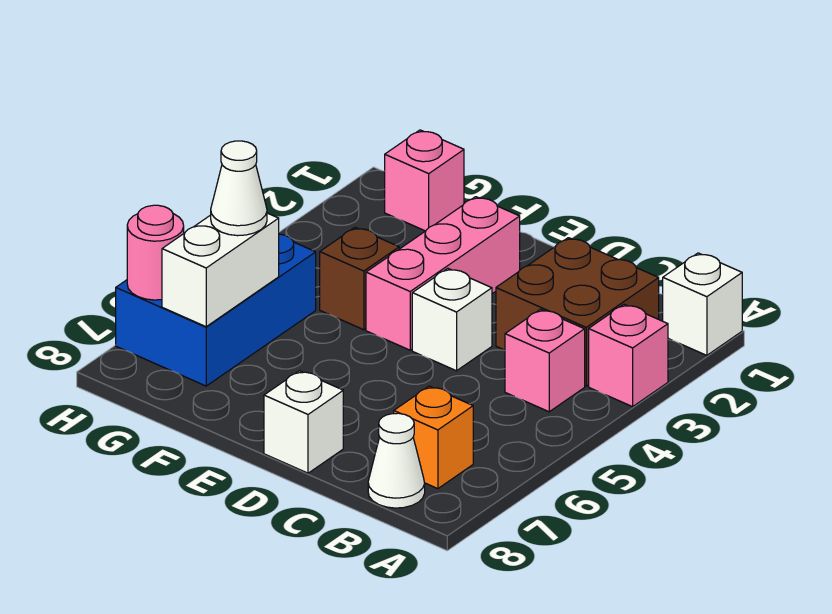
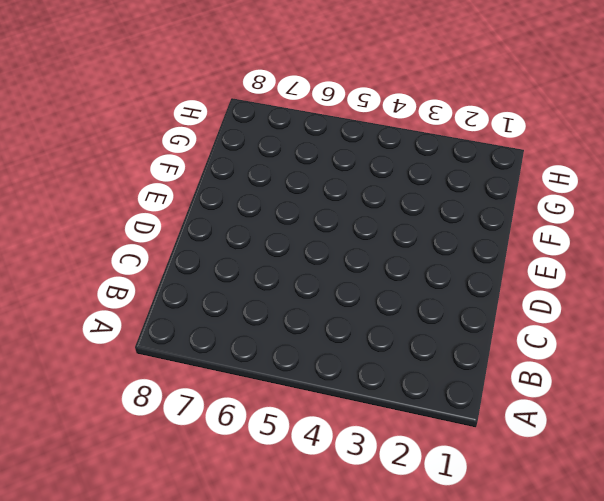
none -> white 1x1 brick [663,253,742,355]
none -> pink 1x1 brick [589,304,668,407]
none -> brown 2x2 brick [496,238,659,386]

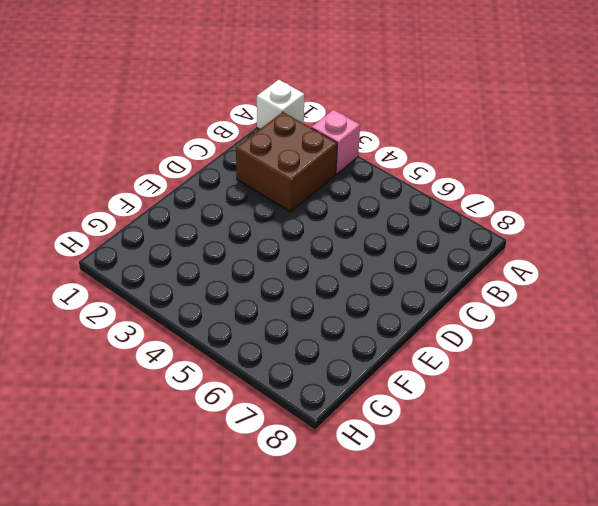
none -> pink 1x1 brick [505,309,585,412]
none -> orange 1x1 brick [394,386,473,489]
none -> white 1x1 cone [368,413,425,508]

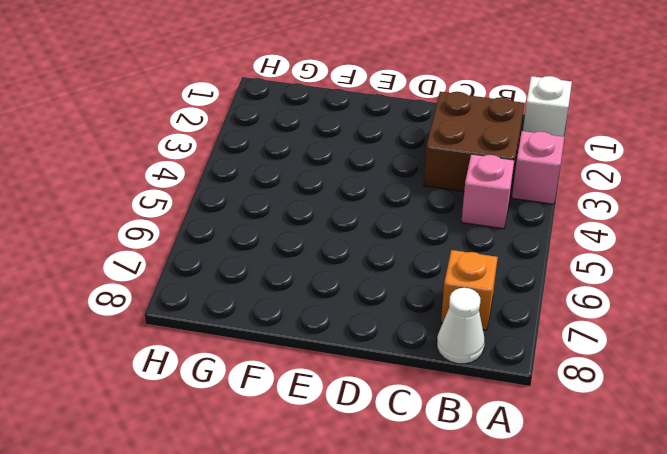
none -> white 1x1 brick [412,268,492,371]
none -> white 1x1 brick [264,371,343,473]
none -> pink 1x3 brick [366,197,520,350]

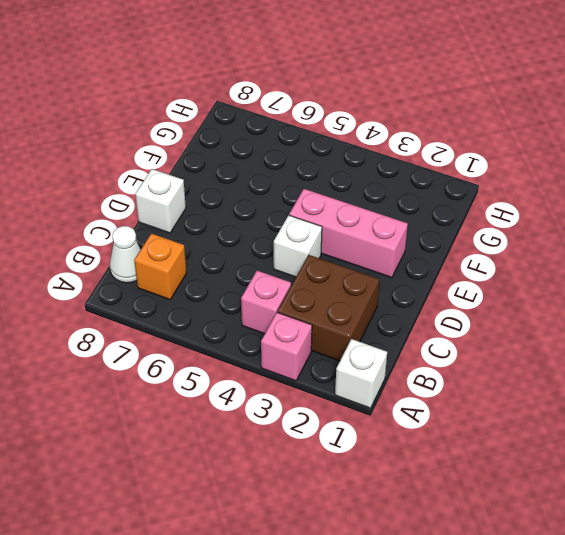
none -> brown 1x1 brick [320,227,399,330]
none -> pink 1x1 brick [385,130,464,231]
none -> blue 2x3 brick [116,234,316,386]

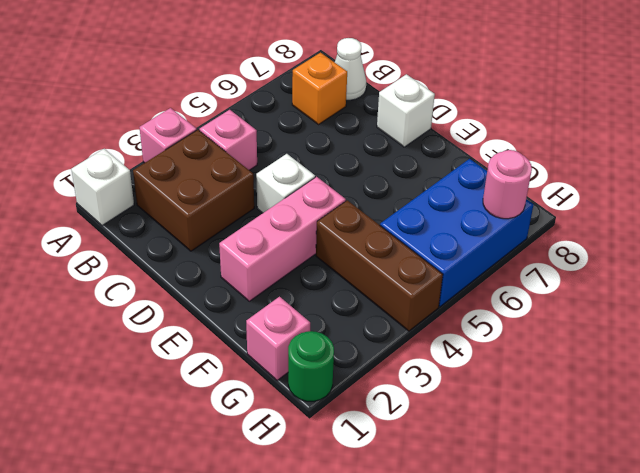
brown 1x3 brick [316,200,443,331] -> brown 1x1 brick [320,227,399,330]
green 1x1 round brick [288,331,334,401] -> none
none -> white 1x2 brick [162,213,279,327]
none -> white 1x1 cone [211,141,267,236]

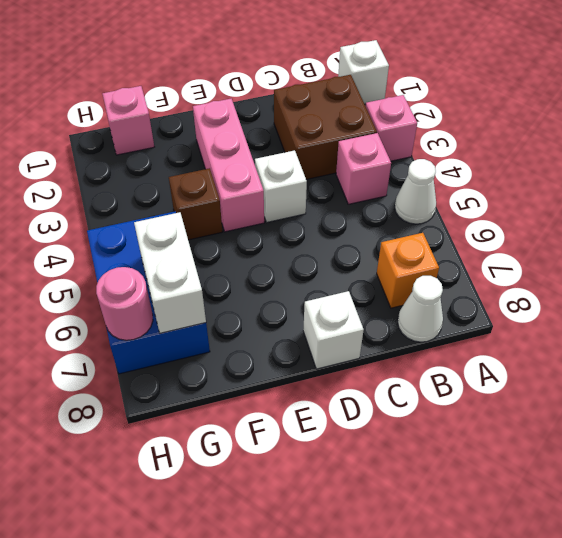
white 1x1 cone [395,159,436,224] -> white 1x1 cone moved to [211,141,267,236]

